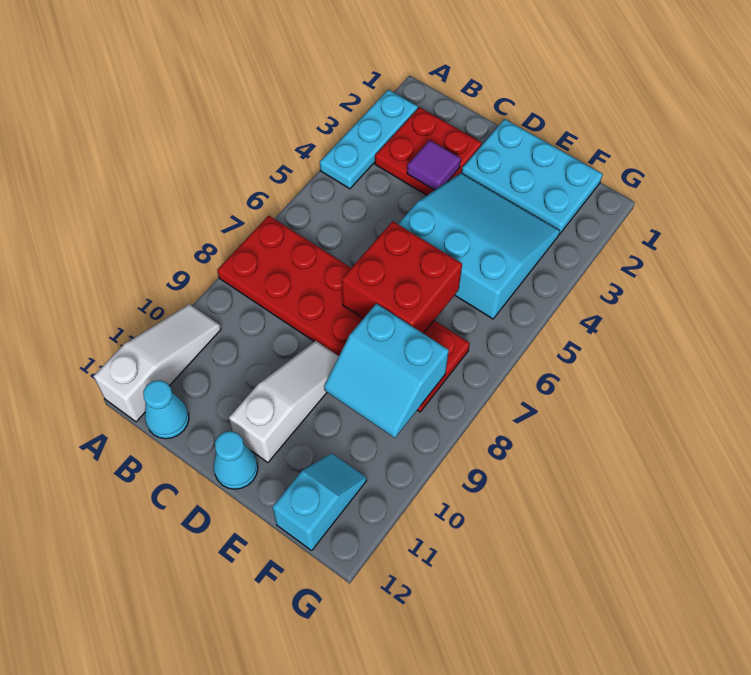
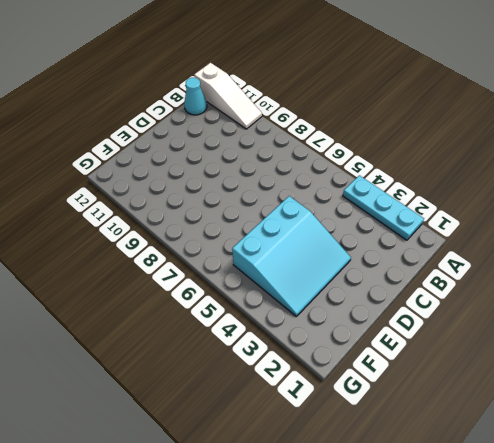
none -> red 2x6 plate [217,216,470,412]
none -> red 2x2 plate [375,107,482,195]
none -> cyan 2x3 plate [462,119,603,234]

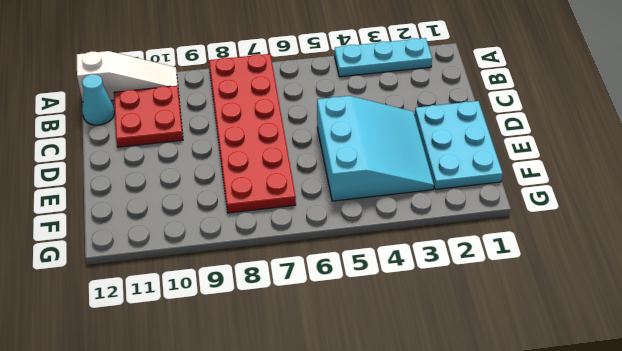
red 2x2 plate [114,86,183,147] -> red 2x2 plate moved to [375,107,482,195]
none -> white 1x3 slope [229,341,339,462]
none -> cyan 1x1 cone [213,431,258,489]
none -> cyan 1x2 slope [273,453,367,550]

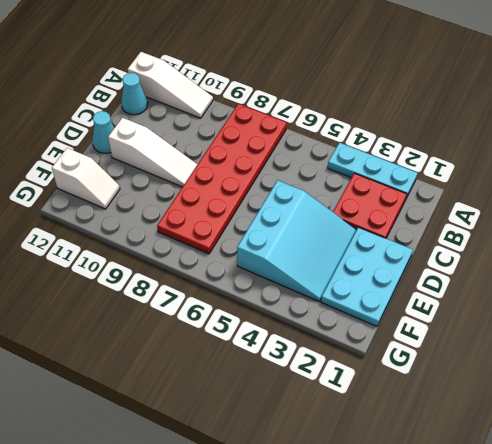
white 1x2 slope [52,148,120,209] -> cyan 1x2 slope [273,453,367,550]
none -> purple 1x1 tile [407,140,461,190]
none -> red 2x2 brick [342,221,462,333]
none -> cyan 2x2 slope [324,304,449,438]

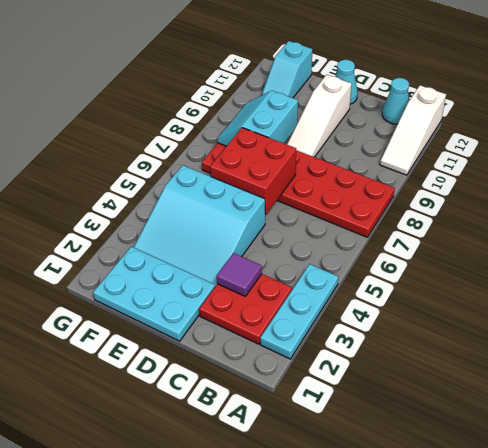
cyan 2x2 slope [217,91,298,146] -> cyan 2x2 slope turned to [324,304,449,438]

